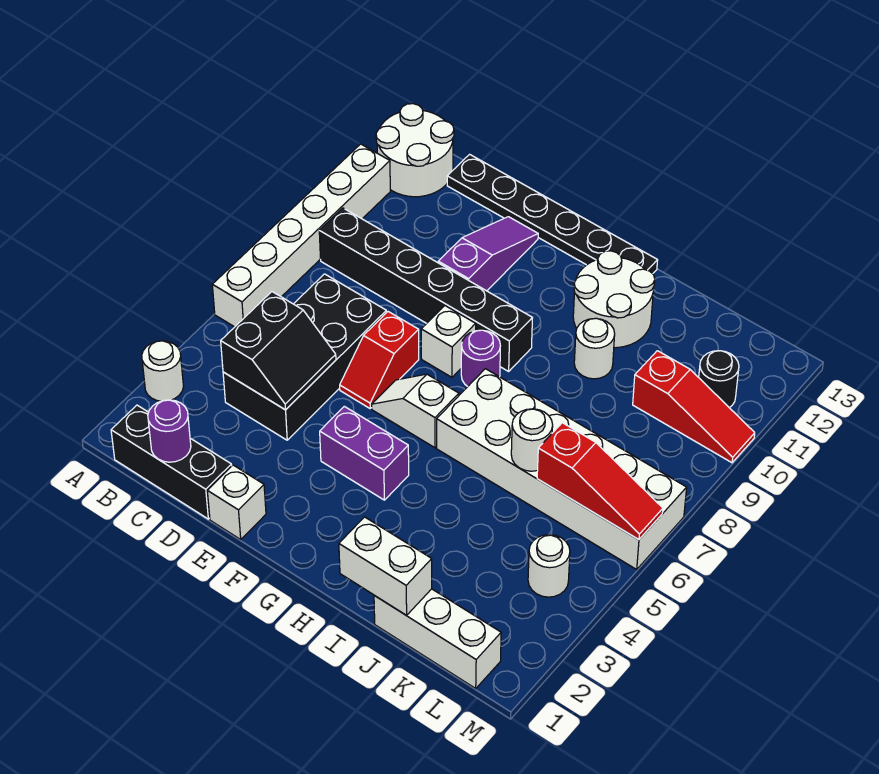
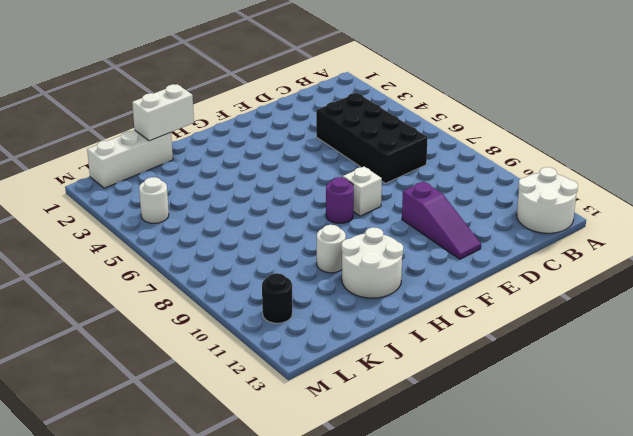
none -> white 1x1 round brick [142,341,183,401]
none -> white 1x6 brick [212,144,390,327]
none -> black 1x3 brick [111,405,232,519]

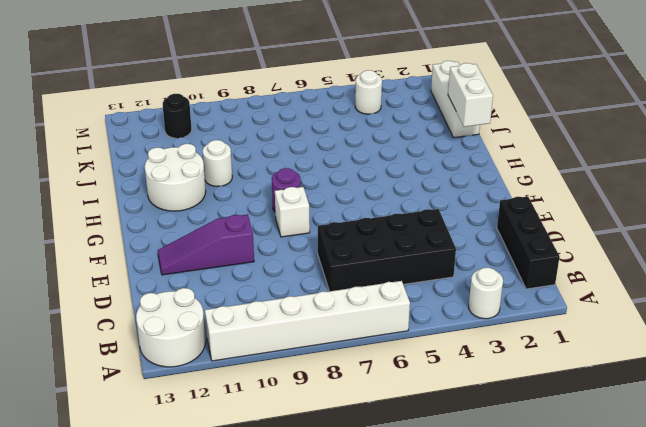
none -> black 1x6 brick [319,208,532,371]
none -> black 1x6 plate [447,154,658,274]
none -> white 1x1 brick [207,465,266,539]

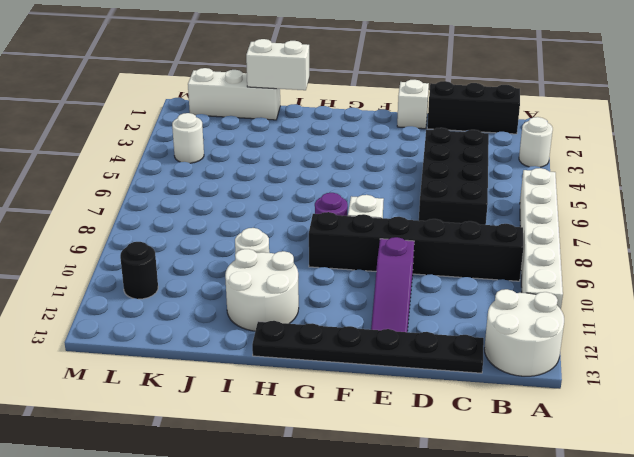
none -> red 1x2 slope [340,312,419,408]
none -> purple 1x2 brick [320,406,409,500]
none -> white 1x2 slope [372,374,459,448]

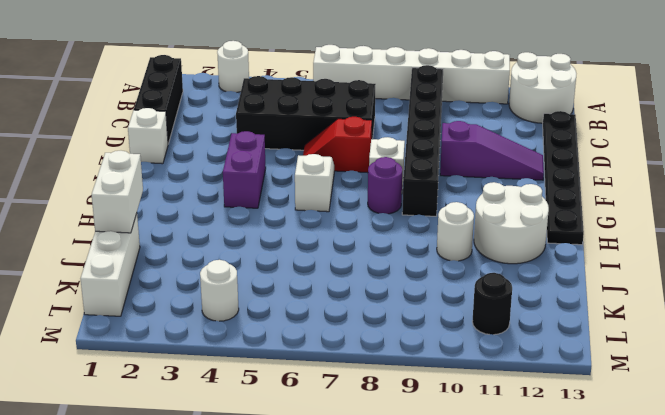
none -> white 2x6 brick [437,369,687,569]
none -> red 1x3 slope [633,351,755,463]
none -> purple 1x1 round brick [148,400,191,462]

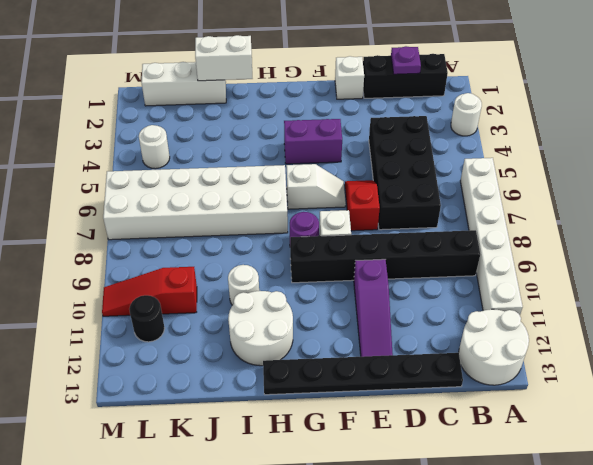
purple 1x1 plate [391,46,421,74] -> purple 1x1 round brick [148,400,191,462]
none -> black 2x2 slope [221,292,336,410]
none -> white 1x1 round brick [511,409,553,471]
none -> red 1x3 slope [537,423,663,540]

